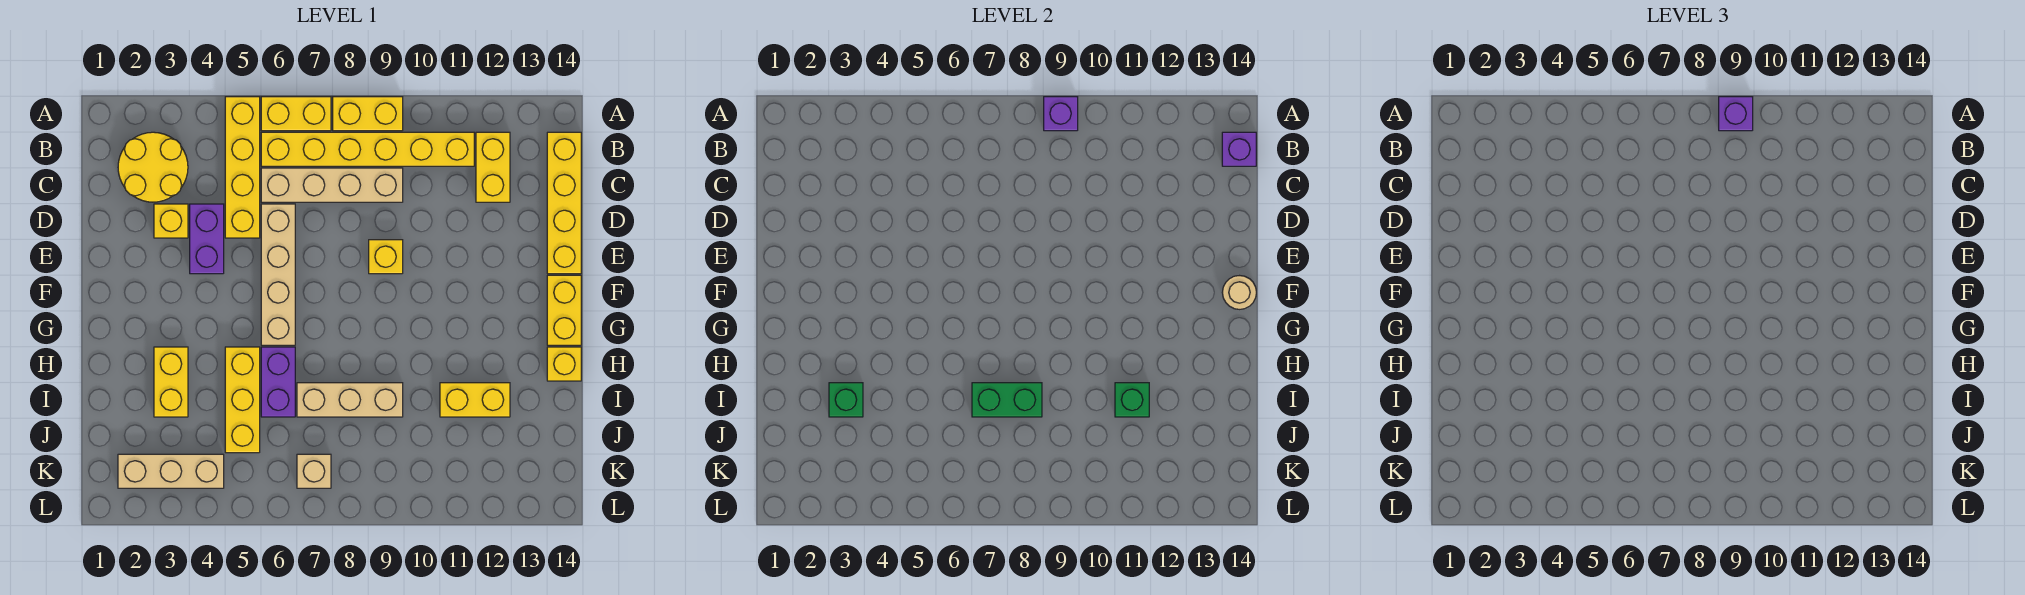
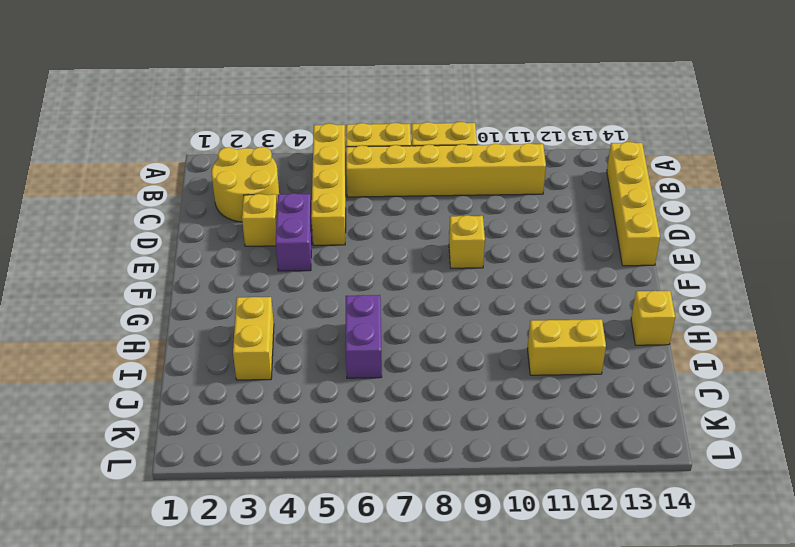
none -> yellow 1x2 brick [476,132,510,202]
none -> tan 1x4 brick [261,168,403,202]
none -> tan 1x4 brick [261,204,295,345]

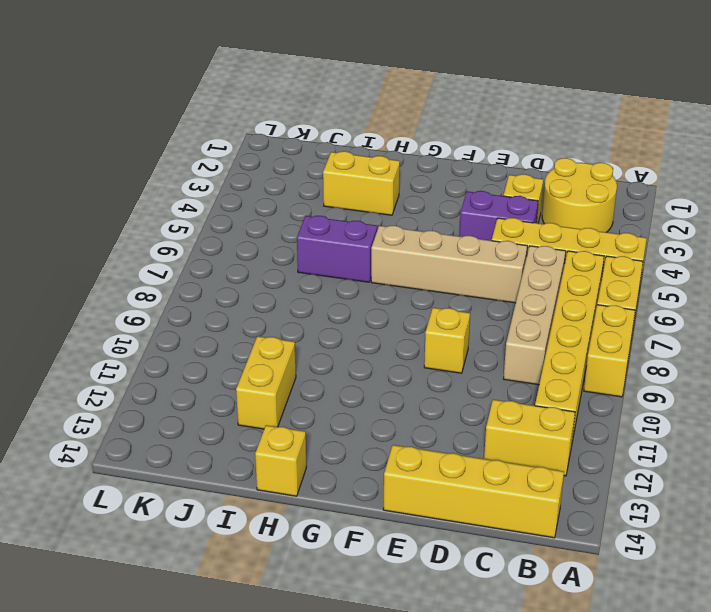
none -> yellow 1x2 brick [547,275,581,345]
none -> yellow 1x3 brick [225,347,260,453]
none -> tan 1x3 brick [297,383,403,417]

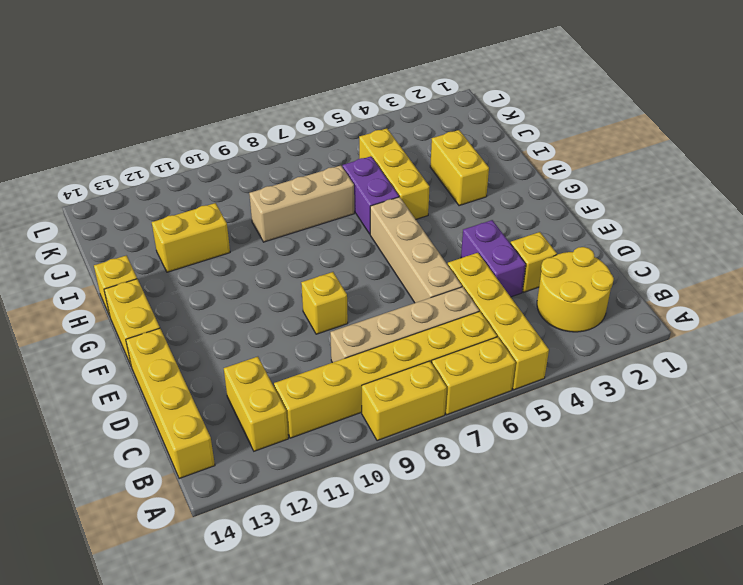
none -> tan 1x3 brick [118,454,224,488]
none -> tan 1x1 brick [297,454,331,488]
none -> purple 1x1 brick [1044,97,1078,131]

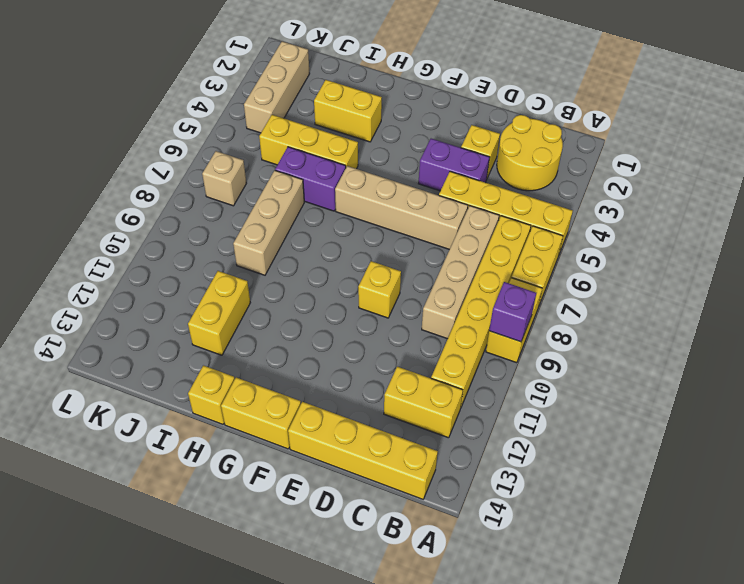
none -> purple 1x1 brick [1222,132,1256,166]
none -> tan 1x1 round brick [1222,276,1256,309]
none -> green 1x1 brick [829,383,863,417]

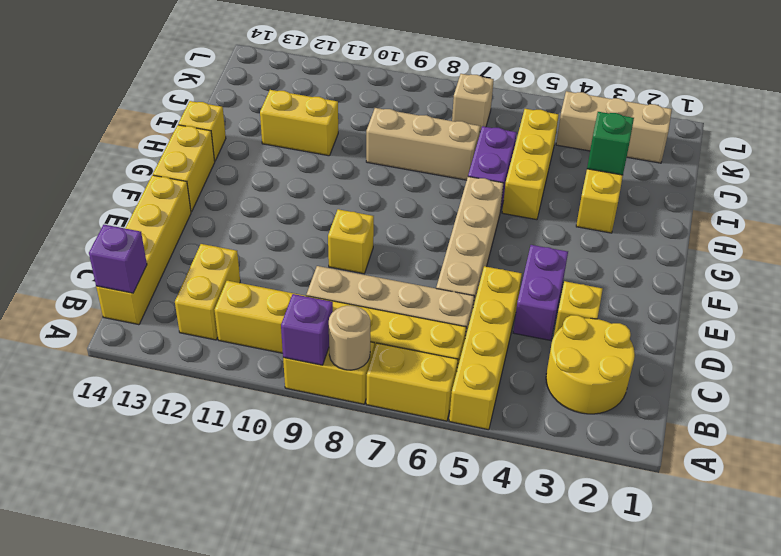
tan 1x1 round brick [329,306,371,370] -> tan 1x1 round brick moved to [1222,276,1256,309]
none -> green 1x2 brick [972,383,1042,417]
none -> green 1x1 brick [1115,383,1149,417]
none -> purple 1x1 brick [1719,97,1753,131]

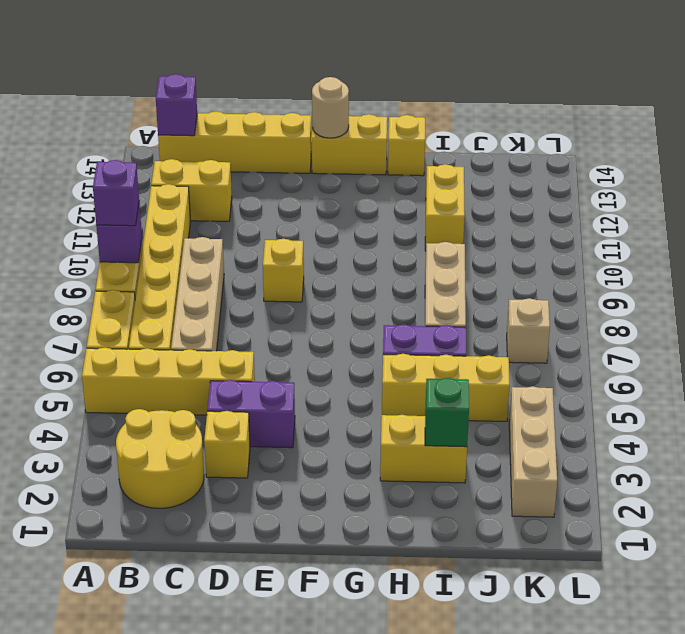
none -> tan 1x4 brick [261,204,295,345]
none -> green 1x2 brick [972,383,1042,417]
none -> green 1x1 brick [1115,383,1149,417]

